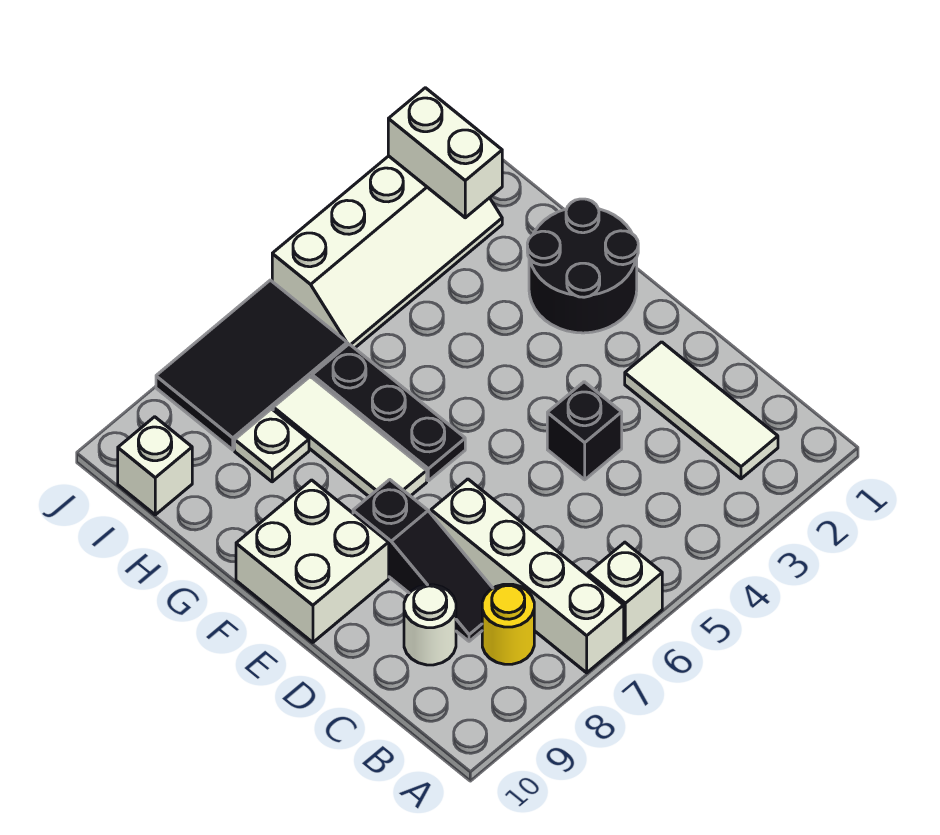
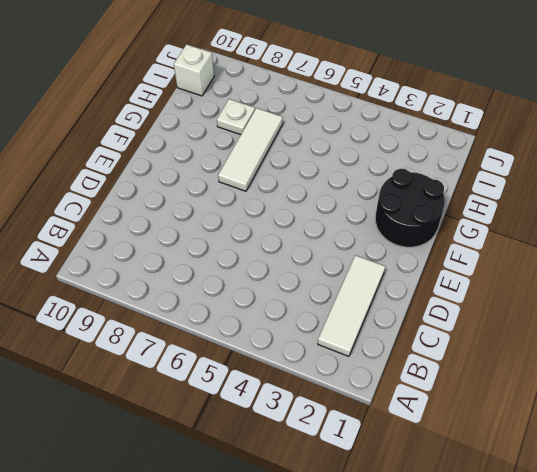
none -> white 1x1 brick [588,542,662,640]
none -> white 1x4 brick [431,479,624,673]
none -> yellow 1x1 round brick [482,584,534,664]

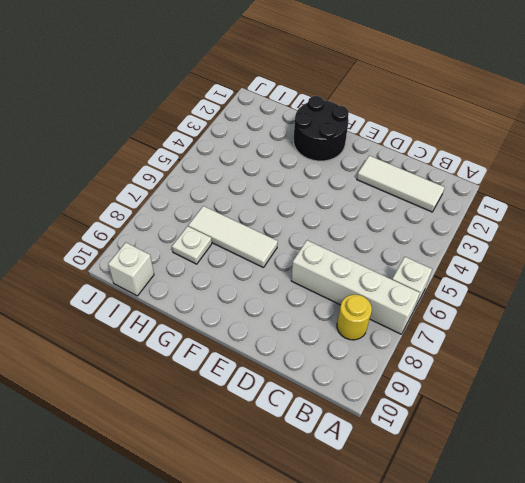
none -> black 1x3 slope [353,480,493,641]
none -> white 1x1 round brick [404,585,456,665]
none -> black 1x1 brick [547,382,622,480]

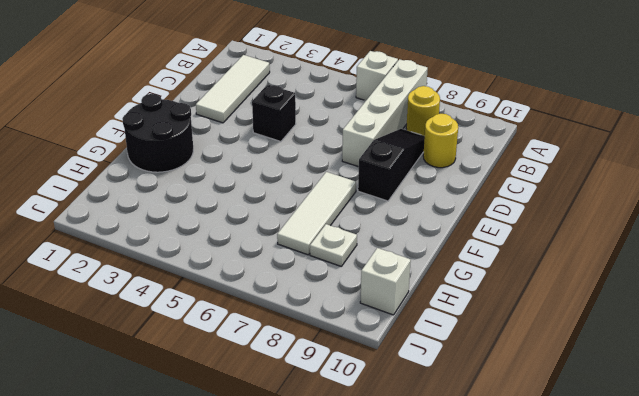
yellow 1x1 round brick [423,114,458,168] -> white 1x1 round brick [404,585,456,665]
none -> white 2x2 brick [236,480,389,642]
none -> black 1x3 plate [312,344,465,481]
none -> white 2x4 slope [272,156,502,348]

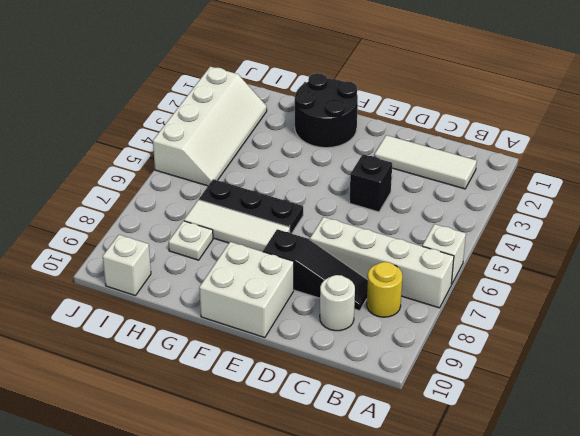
none -> black 2x3 tile [156,280,347,450]
none -> white 1x2 brick [388,88,502,218]

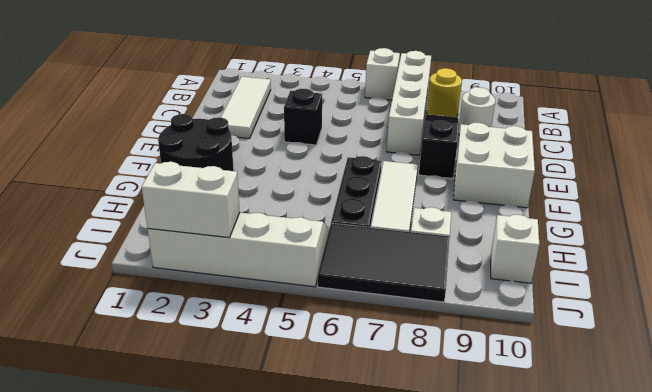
white 1x2 brick [142,162,240,238] -> white 1x2 brick turned to [388,88,502,218]

